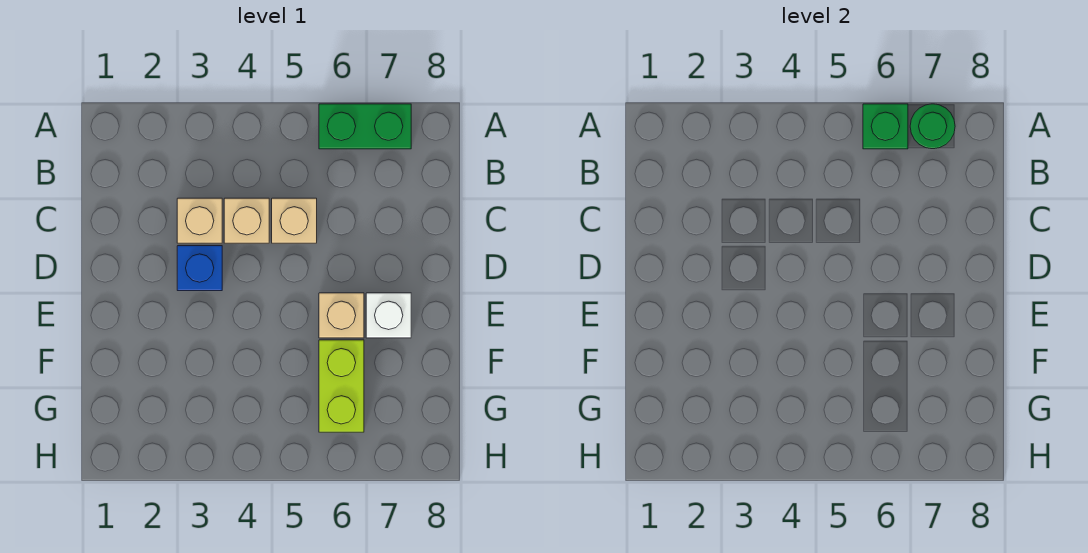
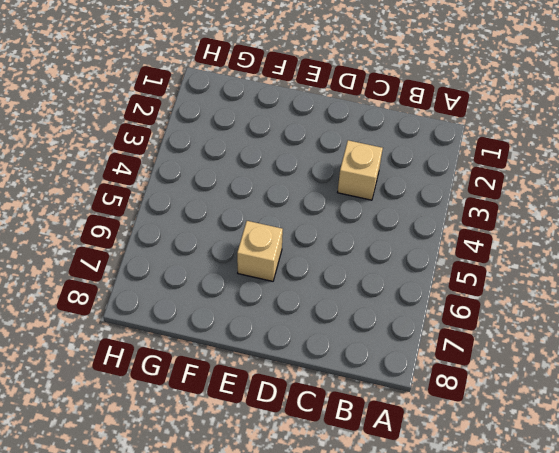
none -> green 1x2 brick [319,104,411,149]
none -> tan 1x1 brick [224,198,269,243]

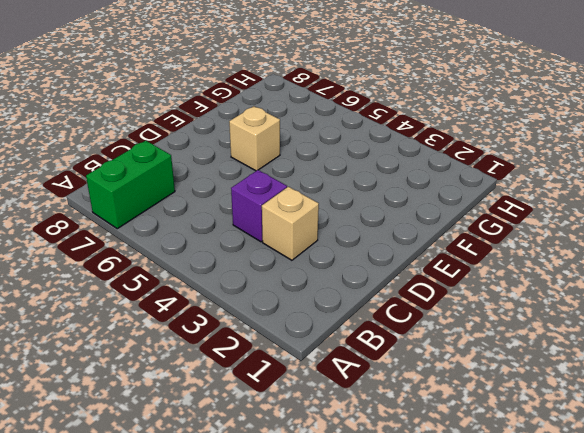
green 1x2 brick [86,141,175,229] -> green 1x2 brick turned to [319,104,411,149]
purple 1x1 brick [231,170,287,242] -> tan 1x1 brick [224,198,269,243]
none -> tan 1x1 brick [272,198,317,243]
none -> blue 1x1 brick [177,246,222,291]

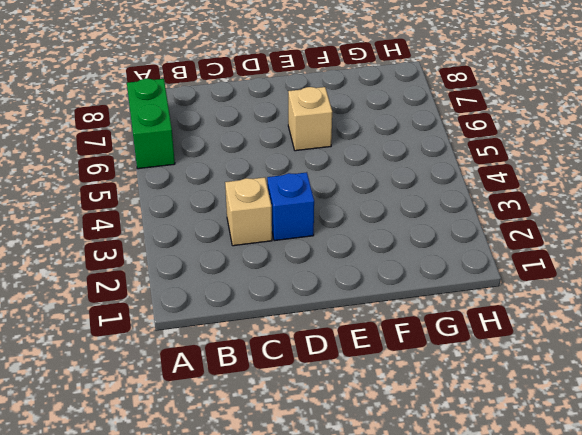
none -> tan 1x1 brick [224,198,269,243]
none -> tan 1x1 brick [272,198,317,243]

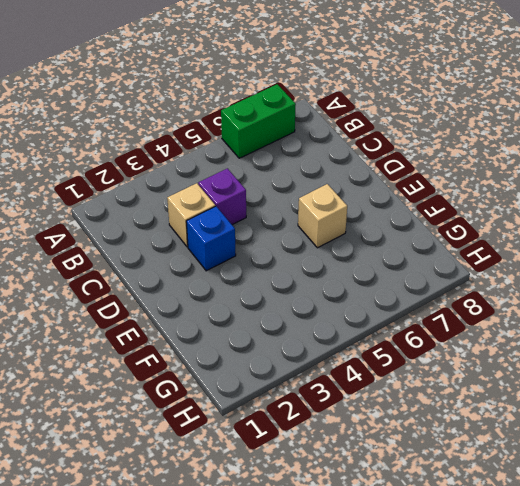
purple 1x1 brick [198,168,246,225] -> tan 1x1 brick [224,198,269,243]
none -> tan 1x1 brick [272,198,317,243]
none -> white 1x1 brick [366,293,411,338]

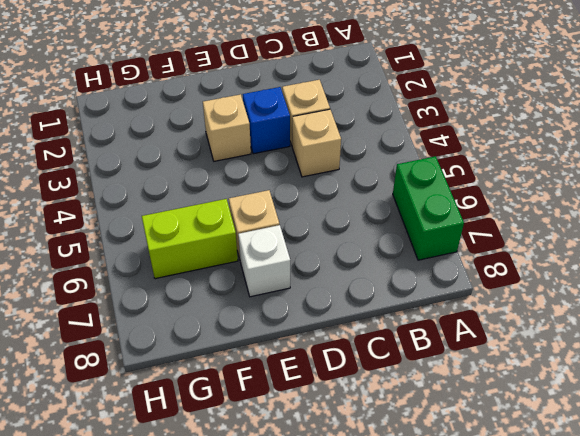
tan 1x1 brick [203,94,251,161] -> tan 1x1 brick moved to [272,198,317,243]
none -> green 1x1 brick [863,104,908,149]
none -> green 1x1 round brick [910,104,955,149]

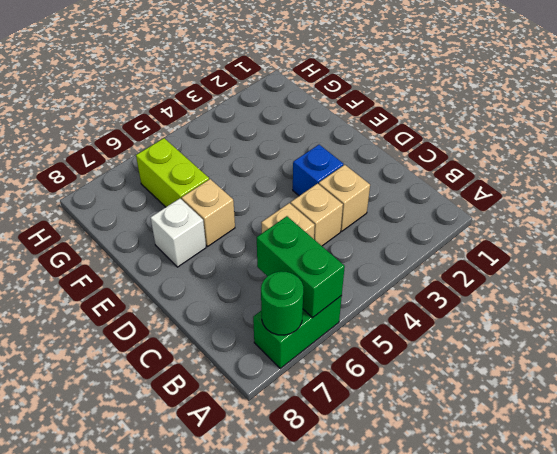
green 1x2 brick [257,216,345,318] -> green 1x1 brick [863,104,908,149]

